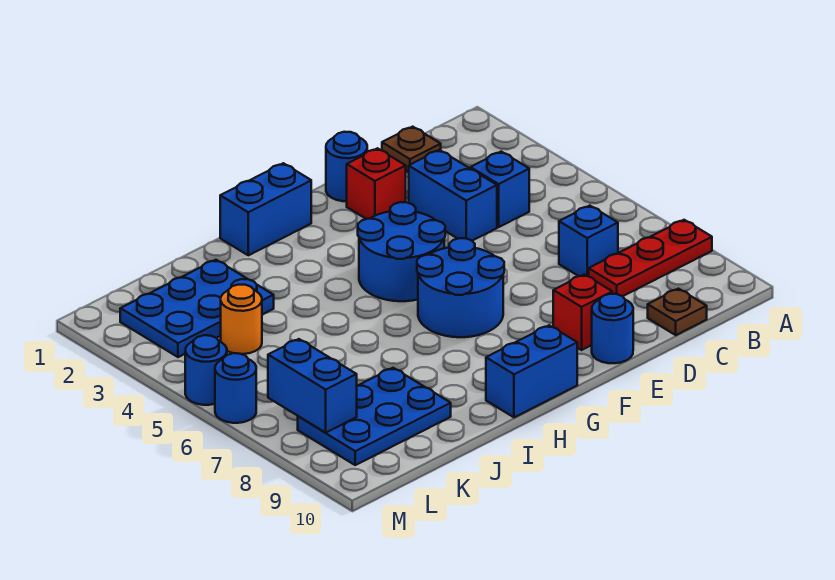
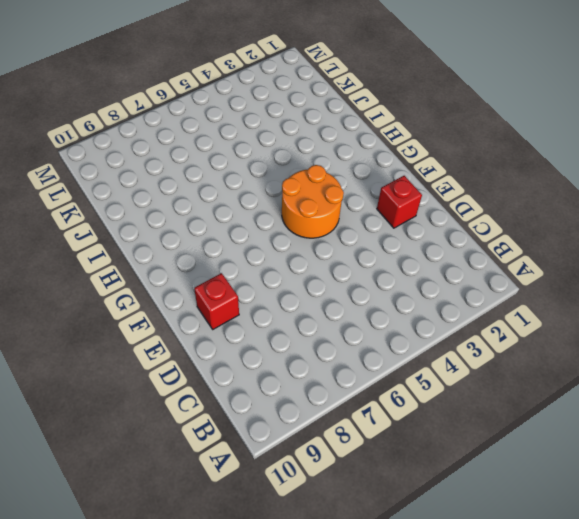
orange 2x2 round brick [282,165,344,238] -> blue 2x2 round brick [358,202,445,301]
none -> red 1x3 plate [589,220,712,296]
none -> brown 1x1 plate [382,127,441,172]
none -> blue 1x1 brick [470,152,529,227]

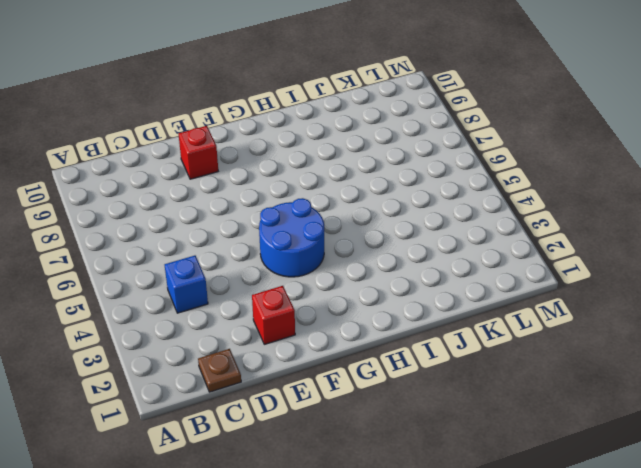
none -> red 1x3 plate [589,220,712,296]
none -> blue 1x1 brick [559,206,618,276]
none -> brown 1x1 plate [648,289,707,335]

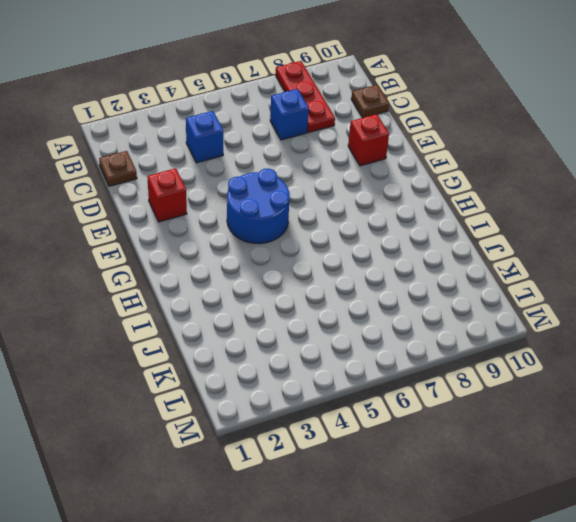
none -> blue 1x2 brick [409,150,497,241]
none -> blue 1x1 round brick [326,132,367,201]
none -> blue 1x1 round brick [592,294,633,363]

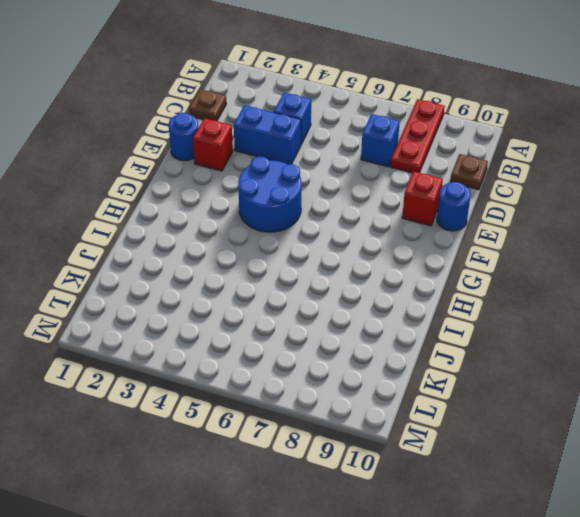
none -> blue 2x2 round brick [417,238,504,337]
none -> blue 1x2 brick [220,163,311,255]
none -> blue 1x2 brick [486,325,577,417]

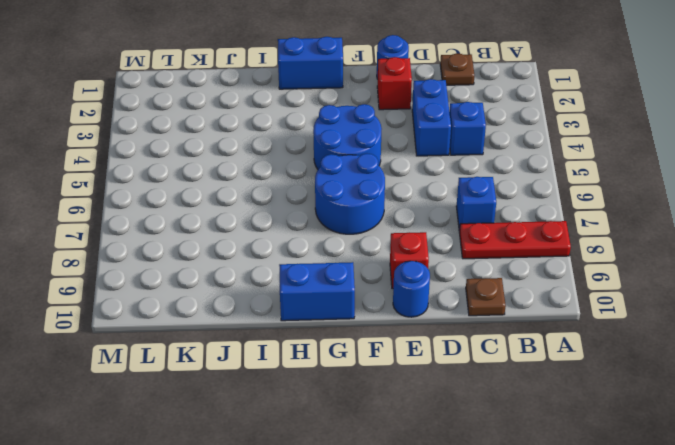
none -> blue 2x3 plate [120,260,274,357]
none -> blue 2x3 plate [298,368,451,465]
none -> orange 1x1 round brick [221,285,262,354]

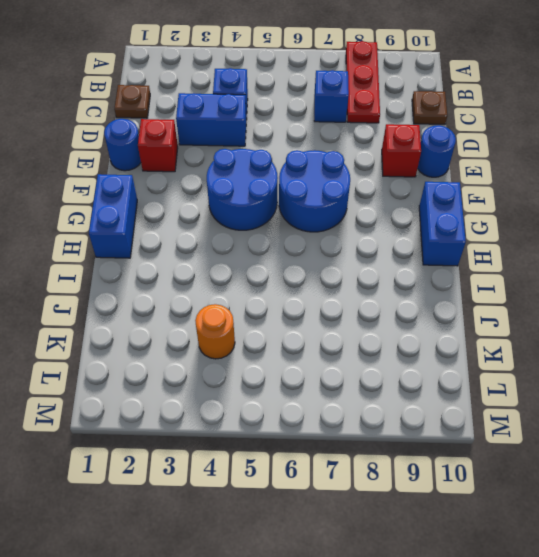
none -> blue 2x3 plate [120,260,274,357]
none -> blue 2x3 plate [298,368,451,465]
none -> blue 1x1 round brick [185,335,227,405]

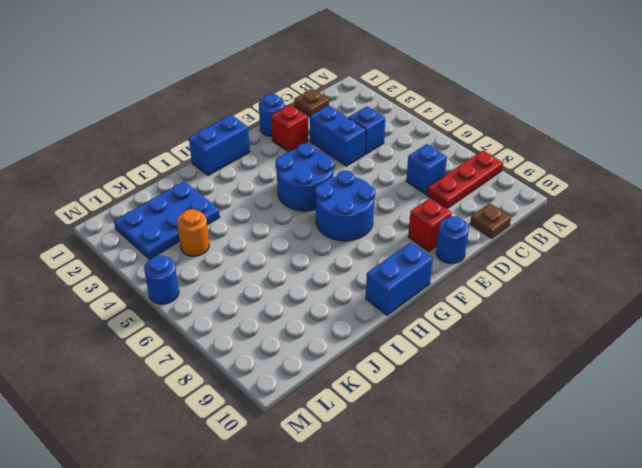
none -> blue 2x3 plate [298,368,451,465]
none -> blue 1x1 round brick [215,353,256,423]
none -> blue 1x2 brick [268,339,357,432]

